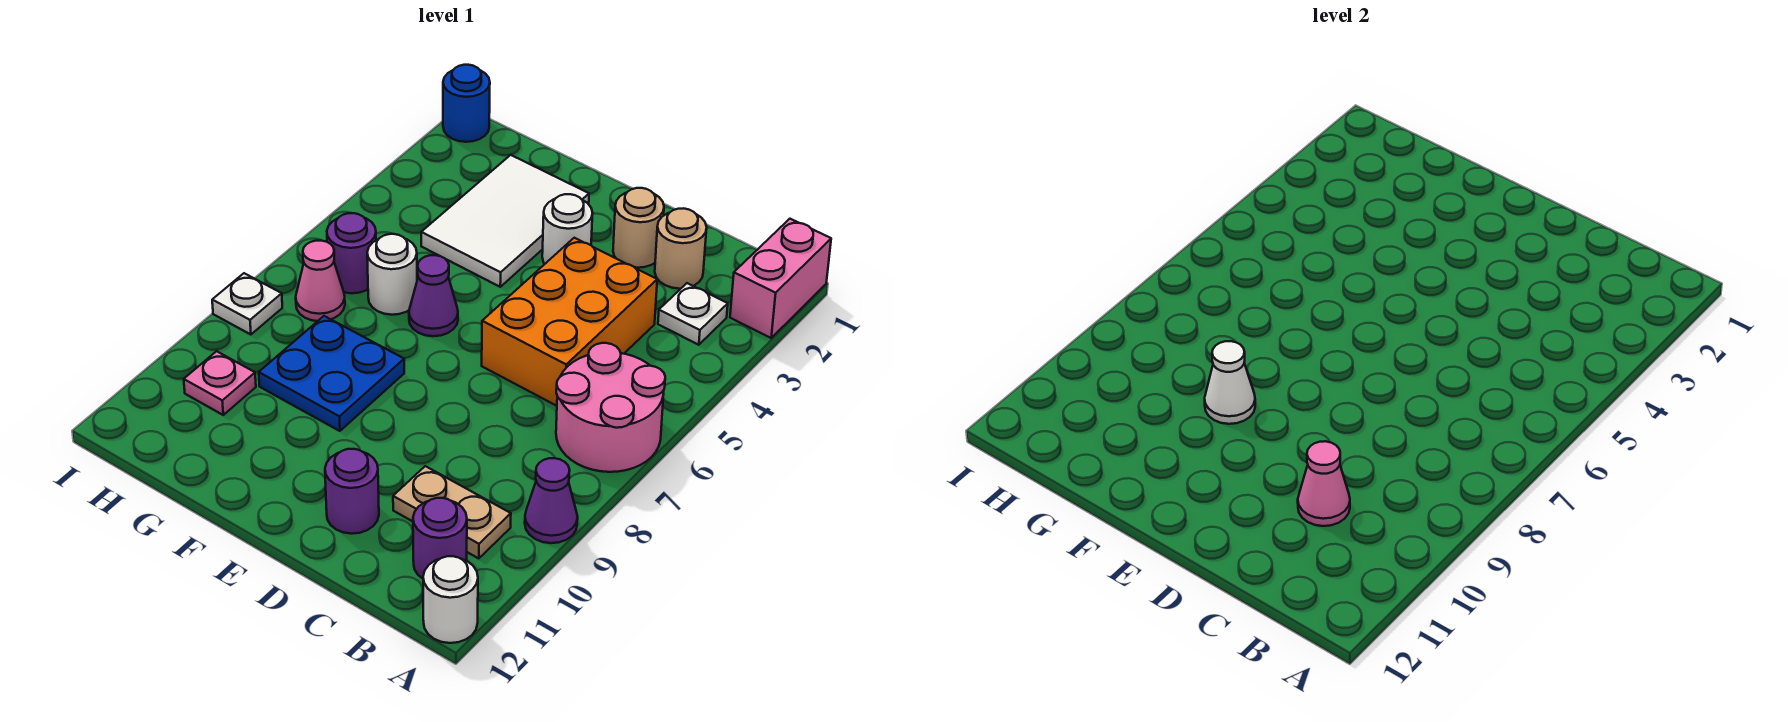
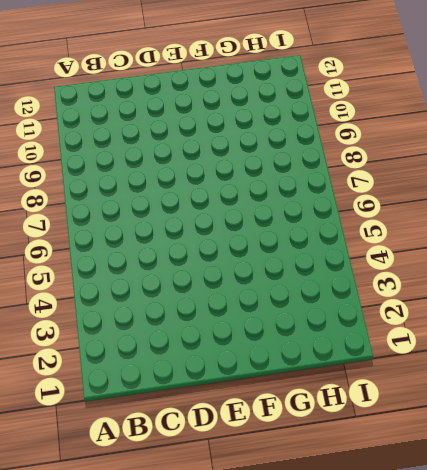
none -> pink 1x2 brick [730,219,831,338]
none -> pink 2x2 round brick [556,343,665,472]
none -> purple 1x1 cone [525,458,578,543]

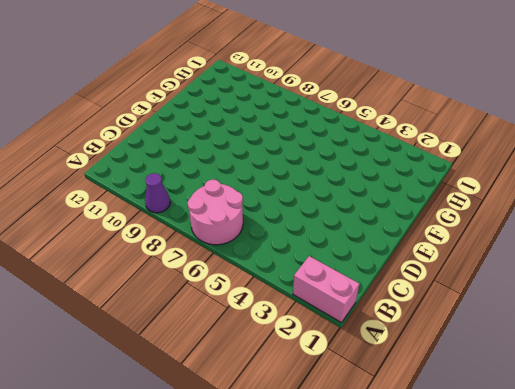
none -> white 1x1 round brick [423,556,478,643]
none -> white 1x1 plate [658,283,728,345]
none -> tan 1x2 plate [393,466,511,558]

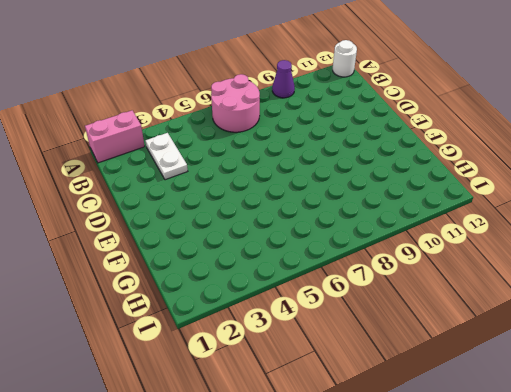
white 1x2 plate [145,133,188,180] -> white 1x1 plate [658,283,728,345]
none -> tan 1x2 plate [393,466,511,558]
none -> purple 1x1 round brick [413,498,467,579]
none -> tan 1x1 round brick [655,208,707,289]

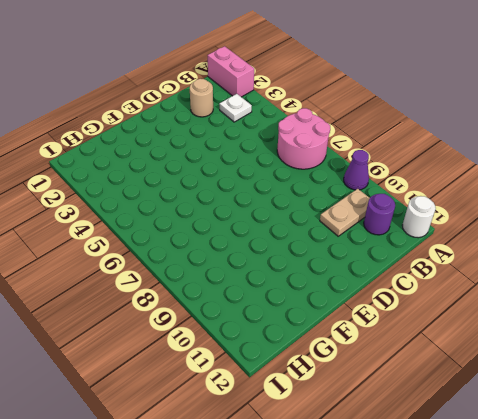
none -> orange 2x3 brick [482,238,657,406]
none -> tan 1x1 round brick [613,188,664,268]
none -> purple 1x1 round brick [325,449,379,534]

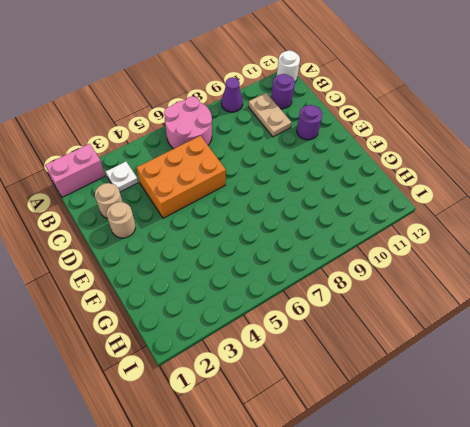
none -> white 1x1 round brick [542,194,593,264]
none -> white 2x3 tile [421,155,589,287]
none -> purple 1x1 cone [409,255,458,336]

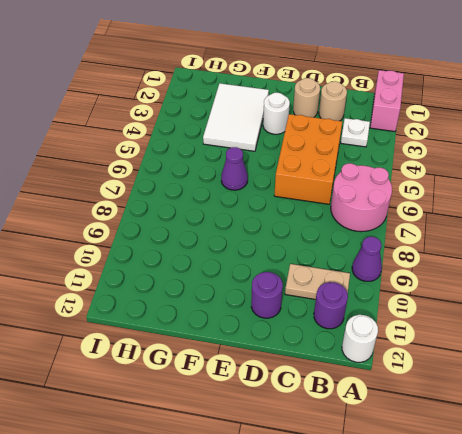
none -> blue 2x2 plate [259,316,404,431]
none -> white 1x1 round brick [367,234,417,315]
none -> purple 1x1 round brick [327,213,376,293]

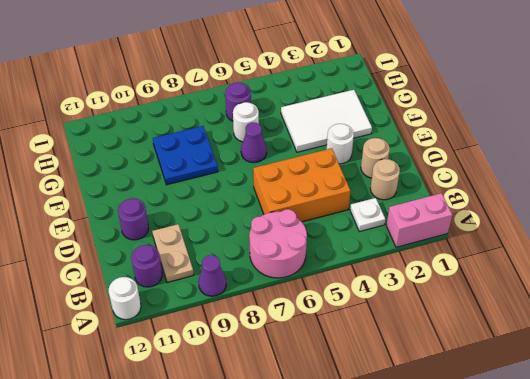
none -> pink 1x1 cone [296,241,345,321]
none -> pink 1x1 plate [184,351,256,415]
none -> blue 1x1 round brick [443,65,490,142]

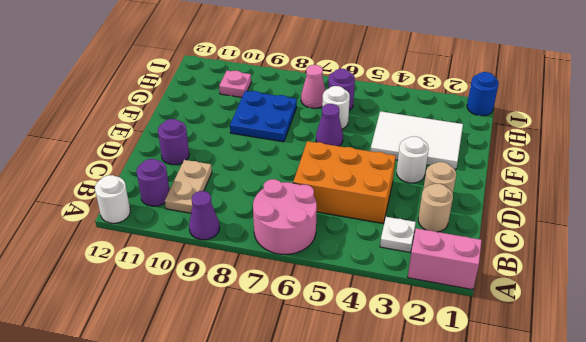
none -> white 1x1 plate [212,273,282,334]
none -> pink 1x1 cone [1298,441,1350,526]
none -> white 1x1 cone [1205,341,1255,424]

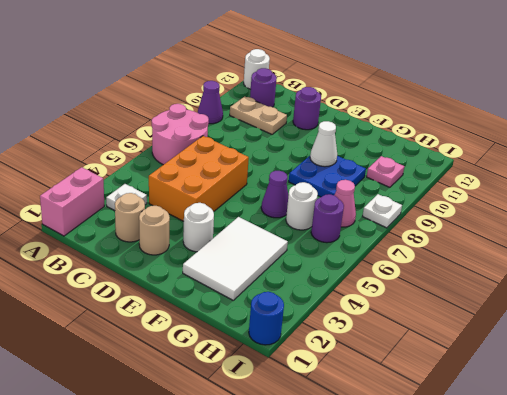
none -> pink 1x1 cone [1298,441,1350,526]

